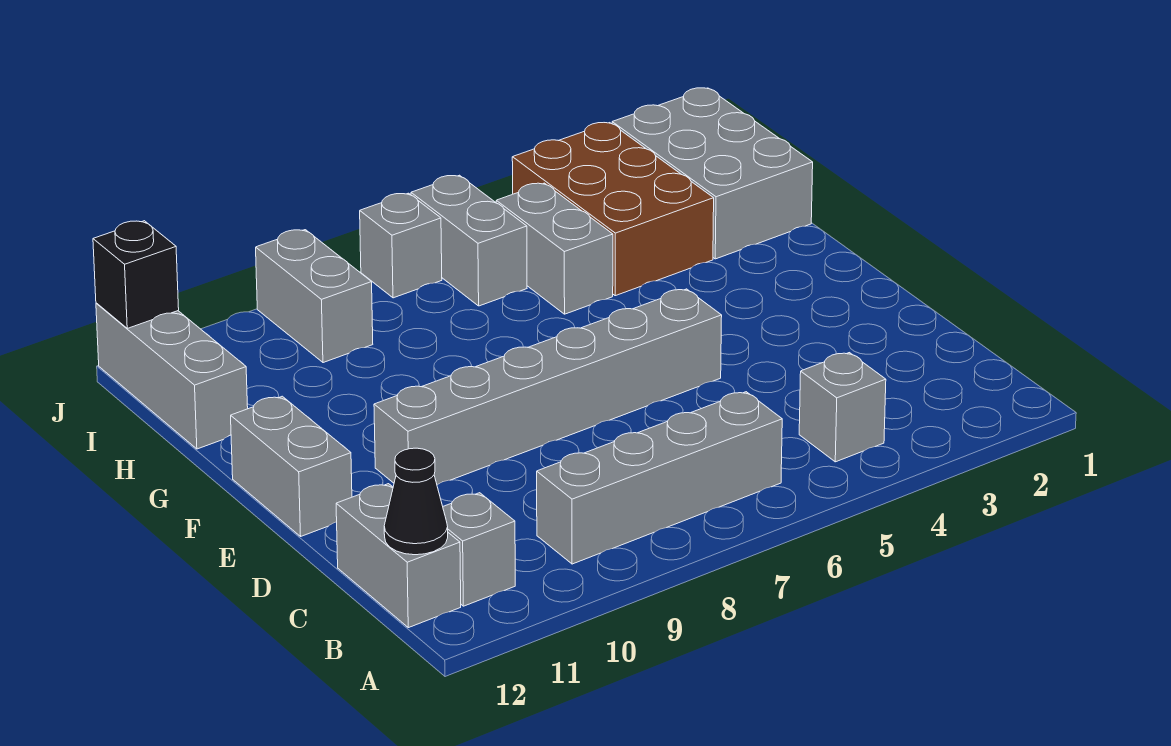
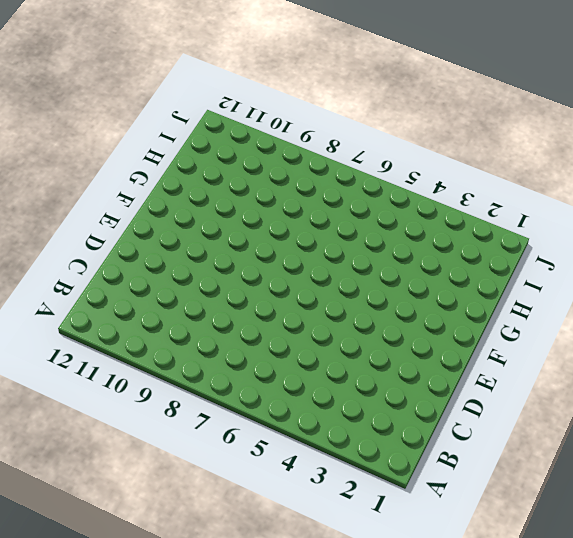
none -> grey 1x1 brick [799,353,886,462]
none -> grey 1x4 brick [537,392,782,564]
none -> grey 1x1 brick [443,493,515,606]

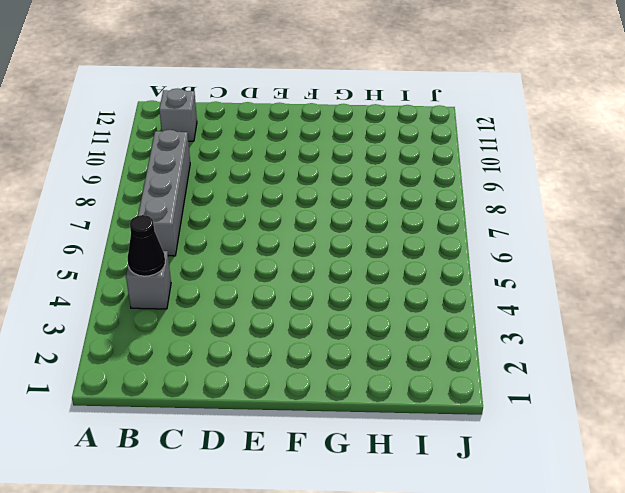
black 1x1 cone [128,215,165,276] -> black 1x1 cone moved to [384,448,448,555]
none -> grey 1x2 brick [336,484,461,628]
none -> grey 1x6 brick [374,289,722,485]
none -> grey 1x2 brick [231,396,352,536]

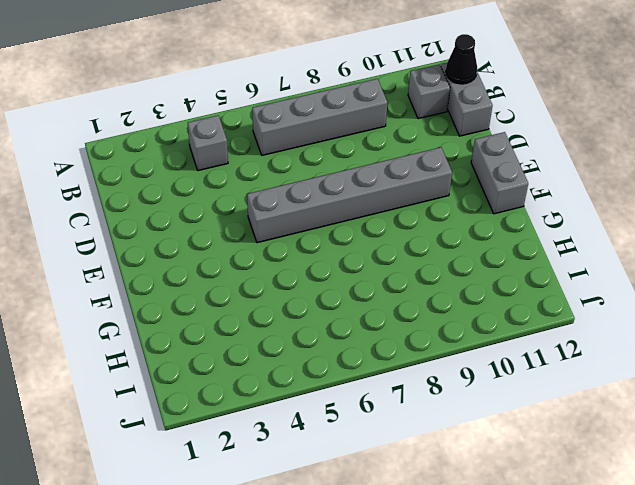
none -> grey 2x3 brick [612,88,813,259]
none -> brown 2x3 brick [512,123,714,296]
none -> grey 1x2 brick [496,183,613,314]

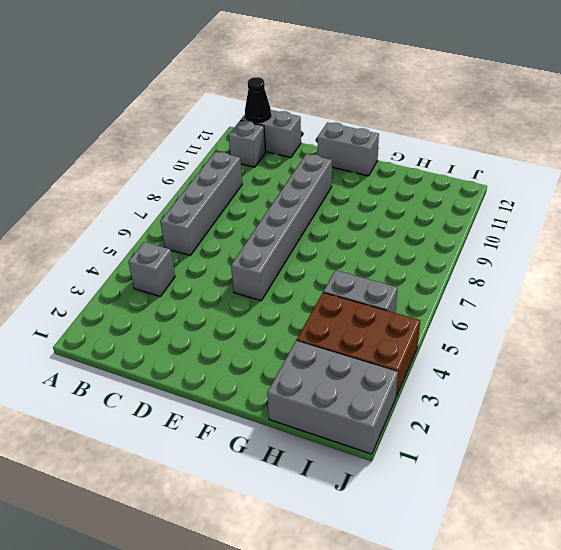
none -> grey 1x3 brick [96,303,248,449]
none -> grey 1x2 brick [411,175,527,306]
none -> grey 1x2 brick [256,230,373,363]

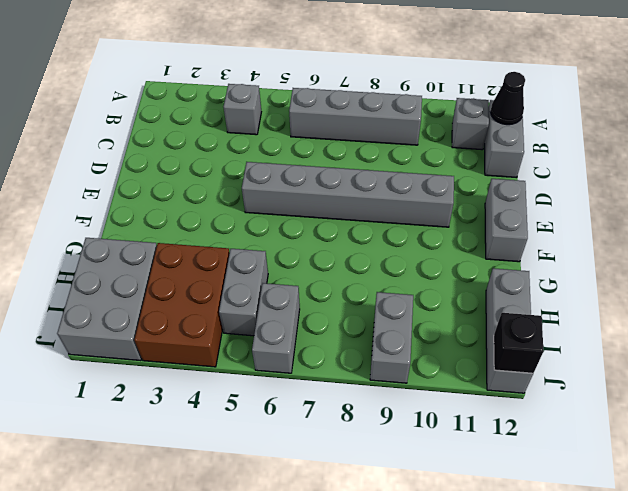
none -> grey 1x1 brick [360,193,442,298]

